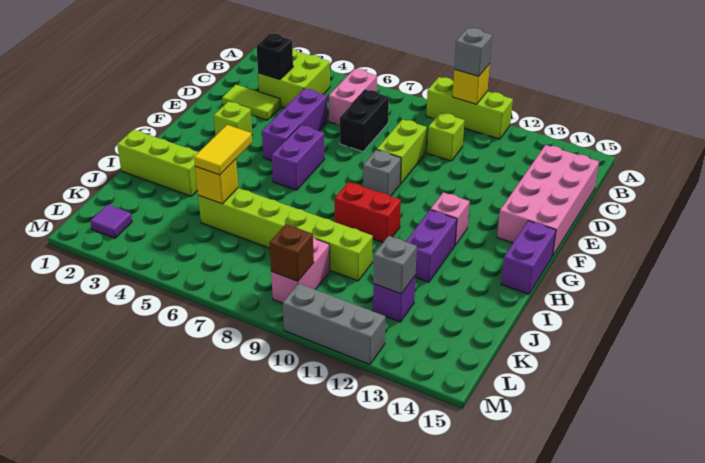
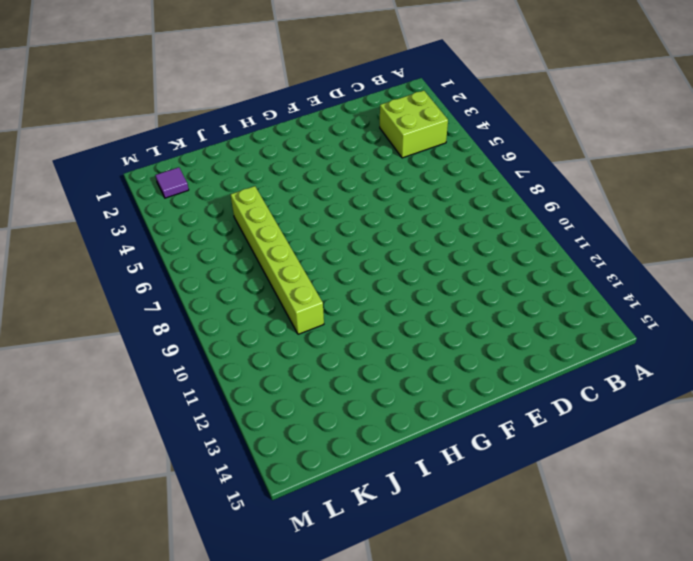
none -> lime 1x3 brick [426,77,513,139]
none -> pink 1x2 brick [329,69,377,125]
none -> black 1x2 brick [340,90,389,152]

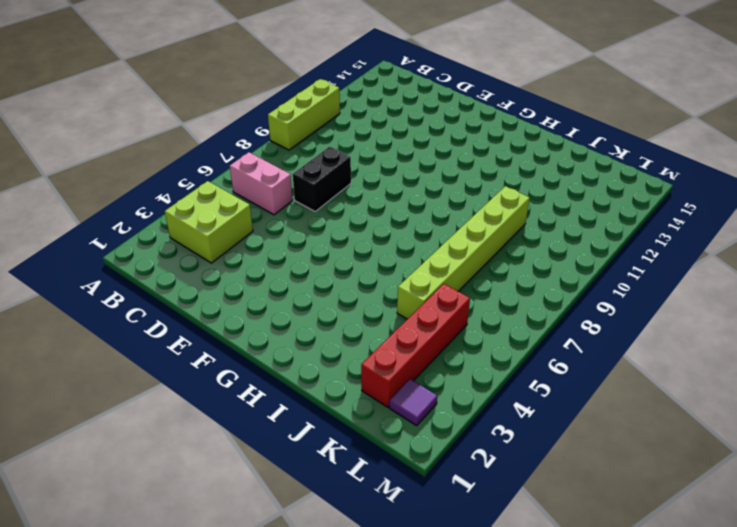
black 1x2 brick [293,146,351,211] -> black 1x2 brick turned to [340,90,389,152]
red 1x4 brick [361,284,470,407] -> none
none -> lime 1x1 brick [427,113,465,161]
none -> pink 2x4 brick [497,145,599,256]
none -> lime 1x2 tile [222,85,281,120]

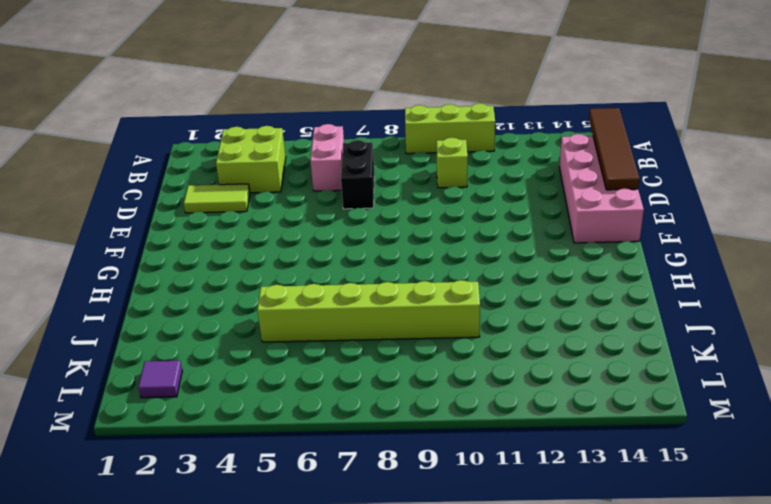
brown 1x4 tile [589,108,639,190] -> none
none -> purple 1x3 brick [262,89,327,161]
none -> lime 1x2 brick [377,119,427,184]
none -> lime 1x1 brick [214,101,252,135]

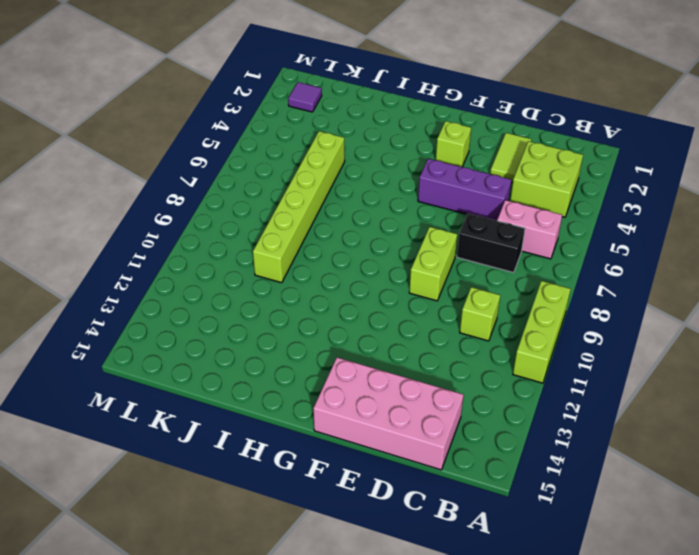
lime 1x2 brick [409,227,457,301] -> lime 1x2 brick turned to [377,119,427,184]
none -> purple 1x2 brick [272,125,325,190]
none -> grey 1x1 brick [363,150,401,196]
none -> pink 1x1 brick [431,192,470,245]

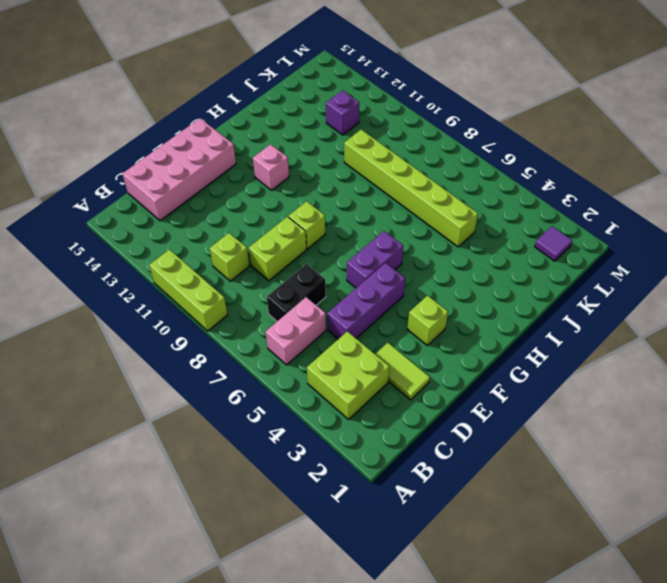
lime 1x1 brick [288,201,325,249] -> grey 1x1 brick [363,150,401,196]
none -> purple 1x2 brick [501,221,556,294]
none -> red 1x2 brick [335,182,401,242]
none -> purple 1x2 brick [406,210,457,282]

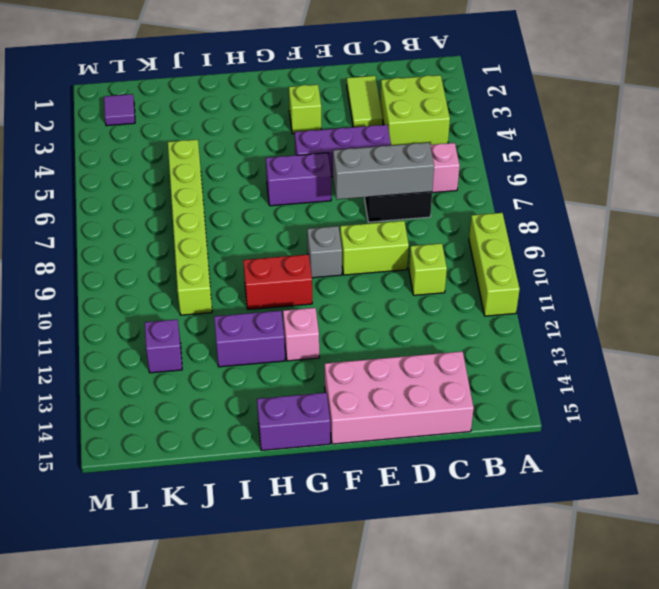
grey 1x3 brick [333,143,434,199] -> grey 1x3 brick turned to [283,283,386,365]
red 1x2 brick [243,254,312,309] -> red 1x2 brick turned to [335,182,401,242]
none -> lime 1x3 brick [117,130,198,196]
none -> pink 1x2 brick [271,238,330,303]
none -> yellow 1x1 brick [453,64,490,104]

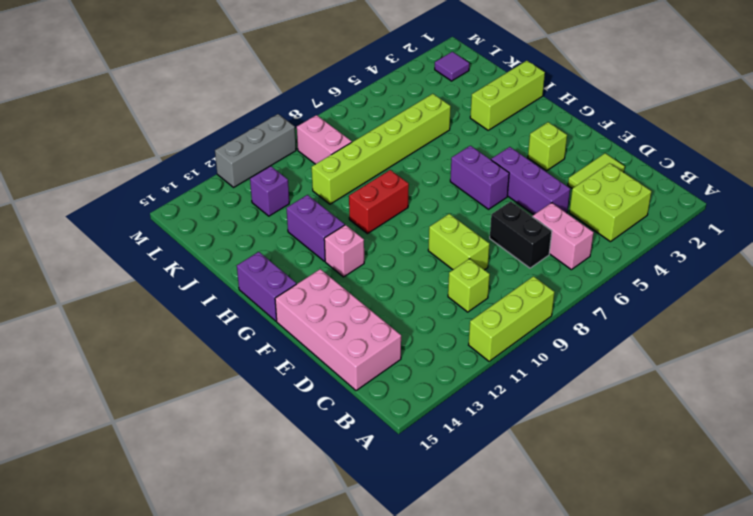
none -> grey 1x1 brick [363,150,401,196]
none -> yellow 1x1 brick [453,64,490,104]
none -> black 1x1 brick [256,33,293,80]

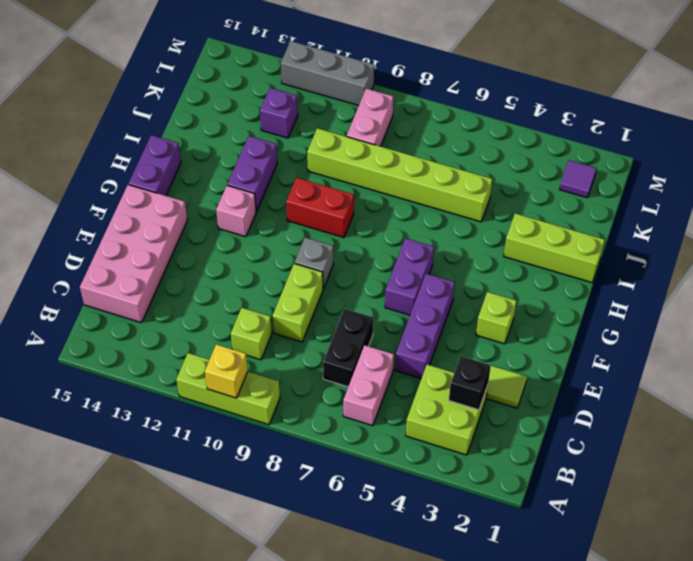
none -> yellow 1x1 brick [195,159,238,204]
none -> grey 1x1 brick [373,236,417,294]
none -> brown 1x1 brick [269,224,314,281]

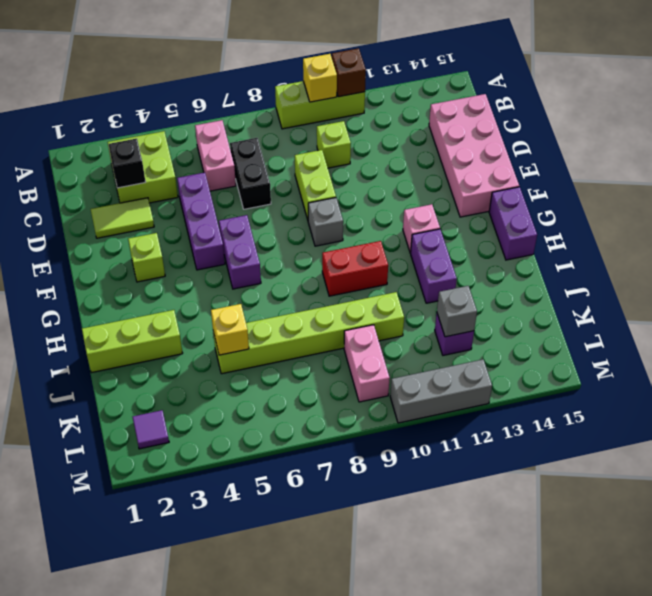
brown 1x1 brick [332,48,366,97] -> brown 1x1 brick moved to [269,224,314,281]
none -> grey 1x1 brick [454,28,492,76]
none -> yellow 1x2 tile [194,125,252,175]

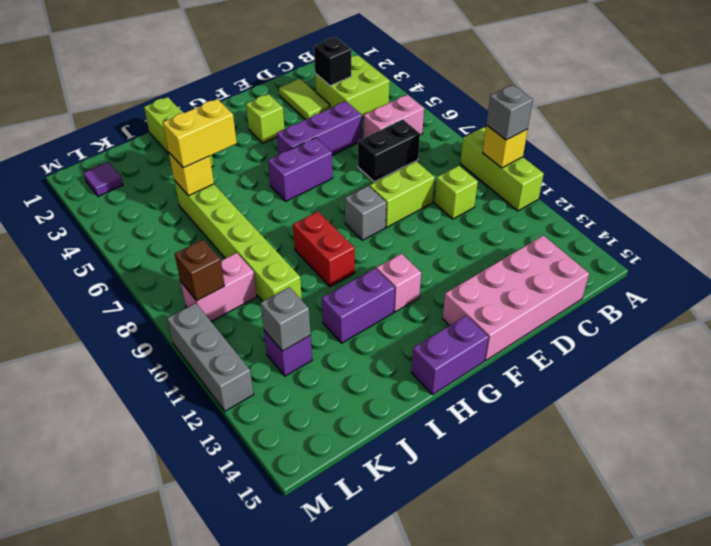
yellow 1x2 brick [163,99,237,168] -> yellow 1x2 tile [194,125,252,175]

